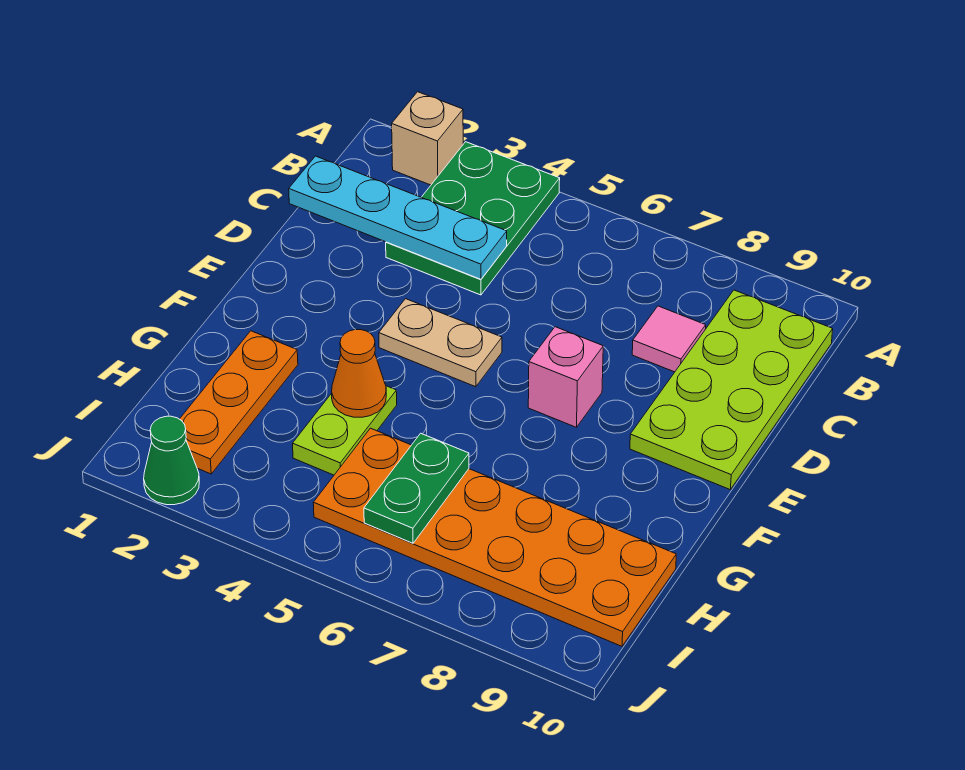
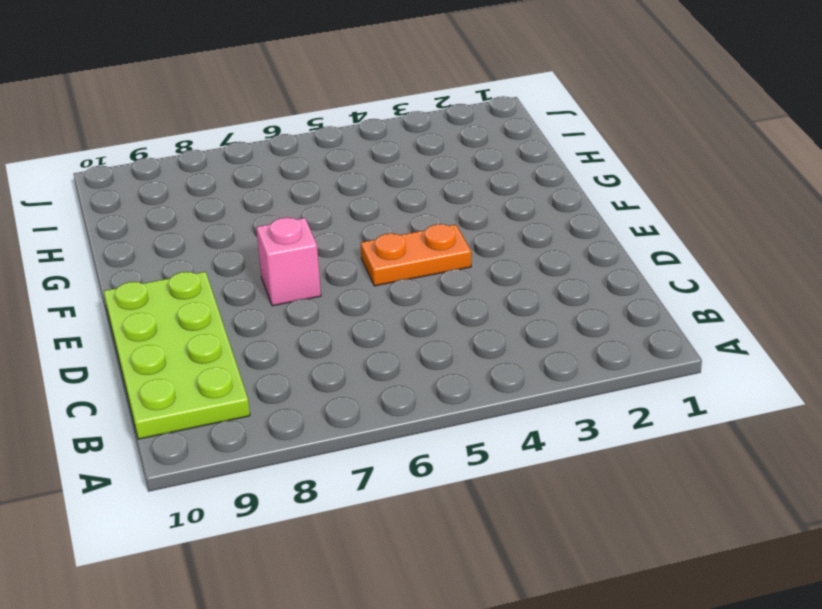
orange 1x2 plate [361,224,471,286] -> tan 1x2 plate [379,299,502,387]
none -> tan 1x1 brick [392,92,463,185]
none -> green 2x3 plate [386,142,560,295]
none -> pink 1x1 tile [632,306,706,372]

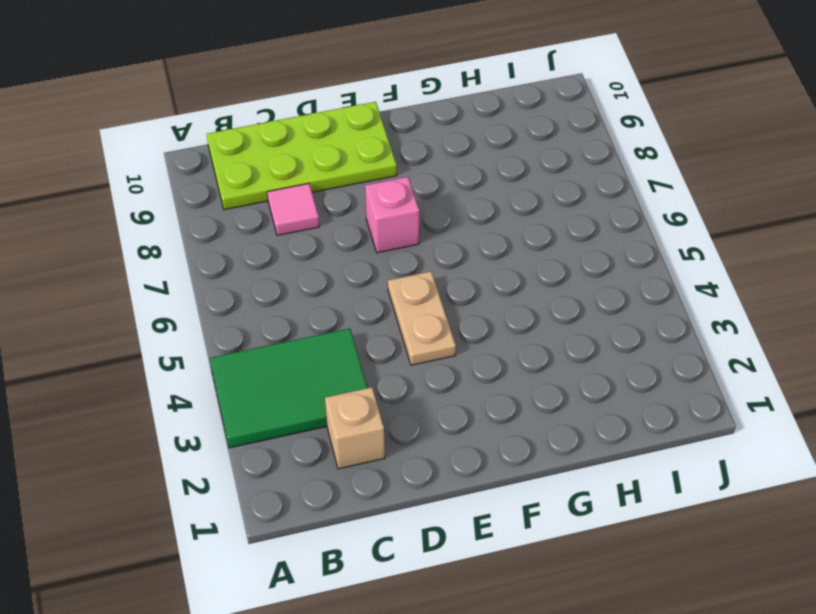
green 2x3 tile [210,328,367,448] -> green 2x3 plate [386,142,560,295]
tan 1x1 brick [325,387,385,469] -> tan 1x1 brick moved to [392,92,463,185]
none -> orange 1x3 plate [180,331,298,474]
none -> lime 1x2 plate [293,386,397,475]
none -> orange 2x6 plate [313,428,676,646]

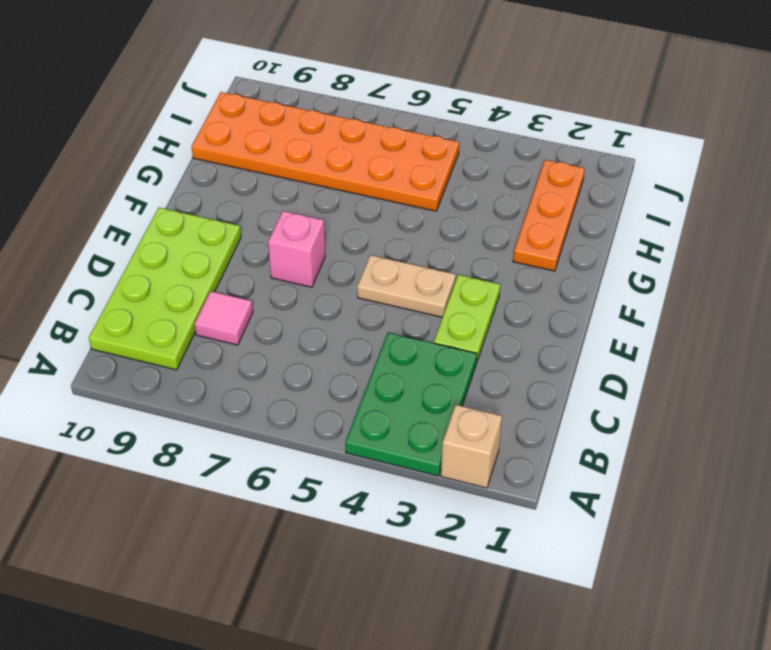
lime 1x2 plate [434,275,500,363] -> lime 1x2 plate moved to [293,386,397,475]
none -> green 1x1 cone [144,416,199,505]
none -> cyan 1x4 plate [289,156,507,279]
none -> orange 1x1 cone [332,330,386,417]

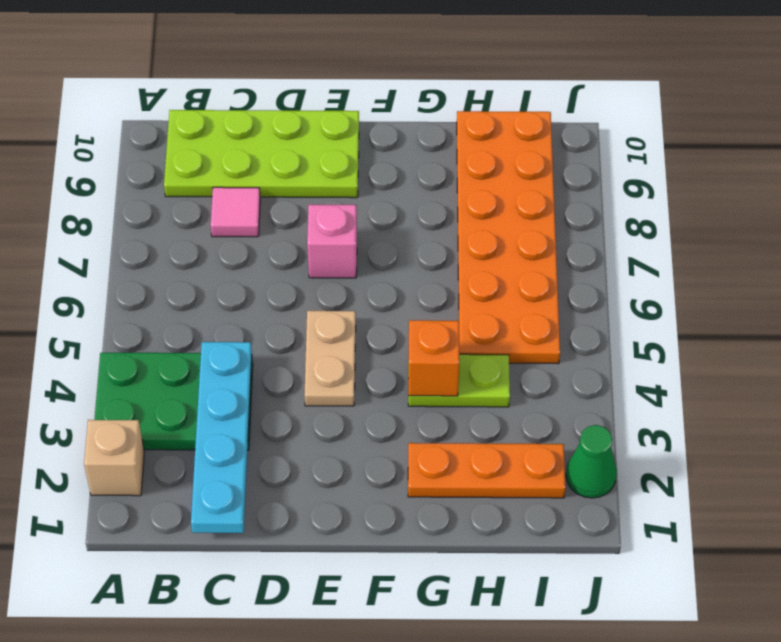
orange 1x1 brick [408,320,459,396] -> orange 1x1 cone [332,330,386,417]
none -> green 1x2 plate [364,433,469,543]

